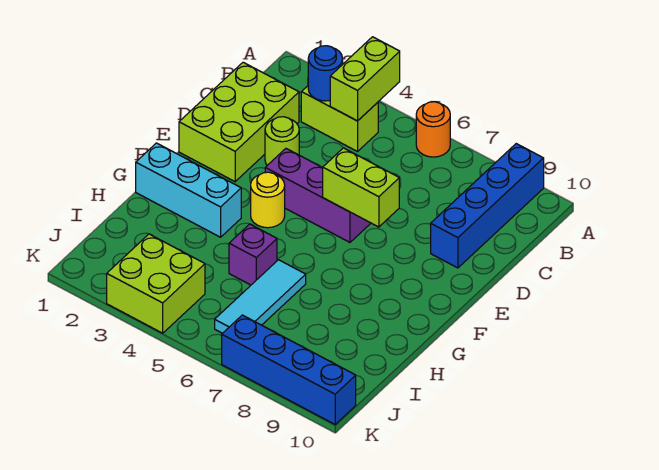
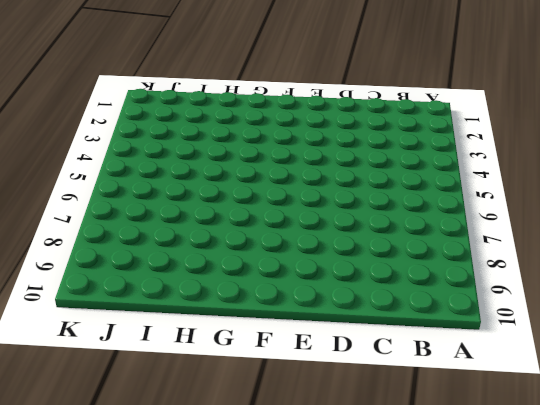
none -> orange 1x1 round brick [416,102,450,157]
none -> blue 1x4 brick [431,144,544,268]
none -> lime 1x2 brick [301,86,378,151]

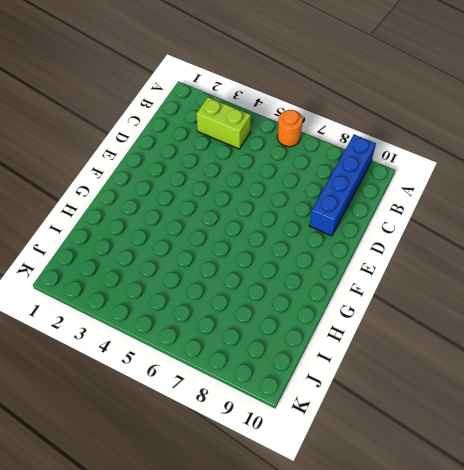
none -> lime 2x3 brick [179,62,299,182]
none -> lime 1x1 round brick [265,117,299,165]
none -> purple 1x3 brick [265,149,371,242]

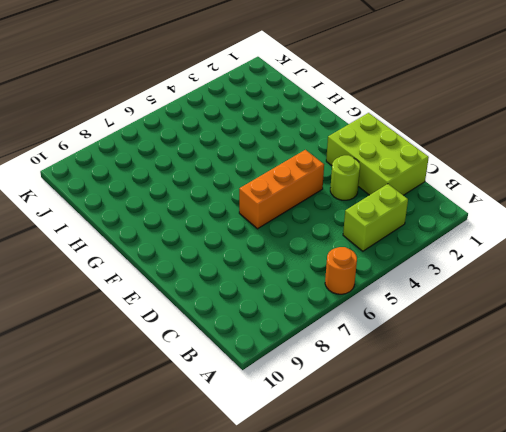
orange 1x3 brick [239,150,324,229] -> purple 1x3 brick [265,149,371,242]
none -> blue 1x4 brick [431,144,544,268]
none -> yellow 1x1 round brick [251,172,285,228]
none -> cyan 1x3 brick [136,143,241,237]

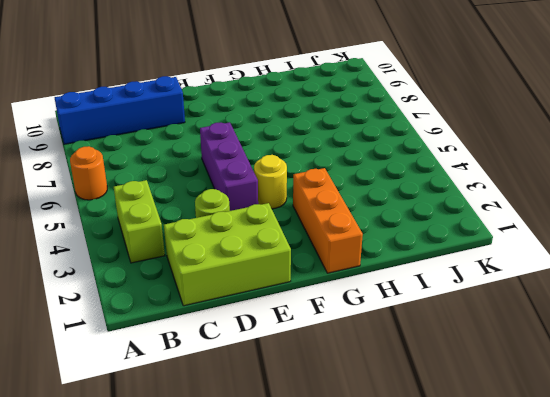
orange 1x3 brick [293,168,363,273] -> cyan 1x3 brick [136,143,241,237]
none -> purple 1x1 brick [229,224,277,285]
none -> cyan 1x3 tile [215,260,306,333]
none -> lime 2x2 brick [107,234,205,333]

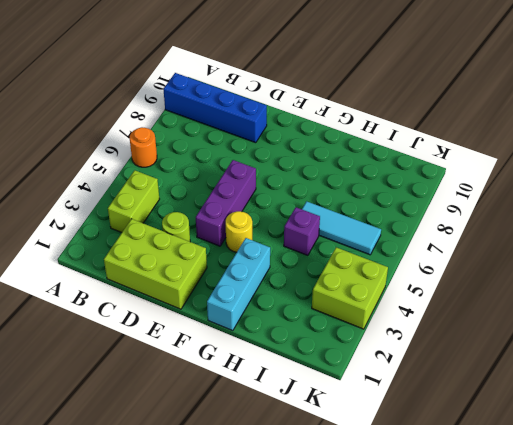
none -> blue 1x4 brick [222,315,356,424]
none -> lime 1x2 brick [330,37,400,121]
none -> blue 1x1 round brick [308,46,343,101]

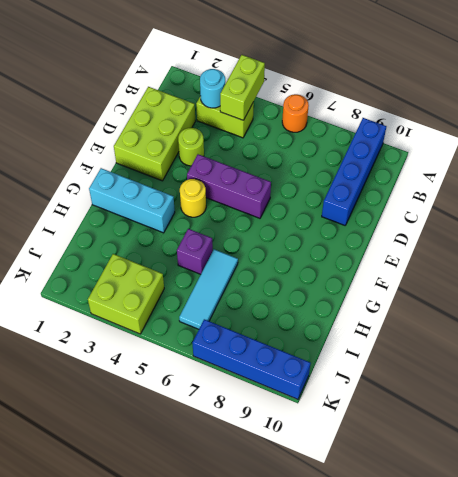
cyan 1x1 round brick [200,69,225,108] -> blue 1x1 round brick [308,46,343,101]
none -> lime 1x2 brick [323,148,399,227]

